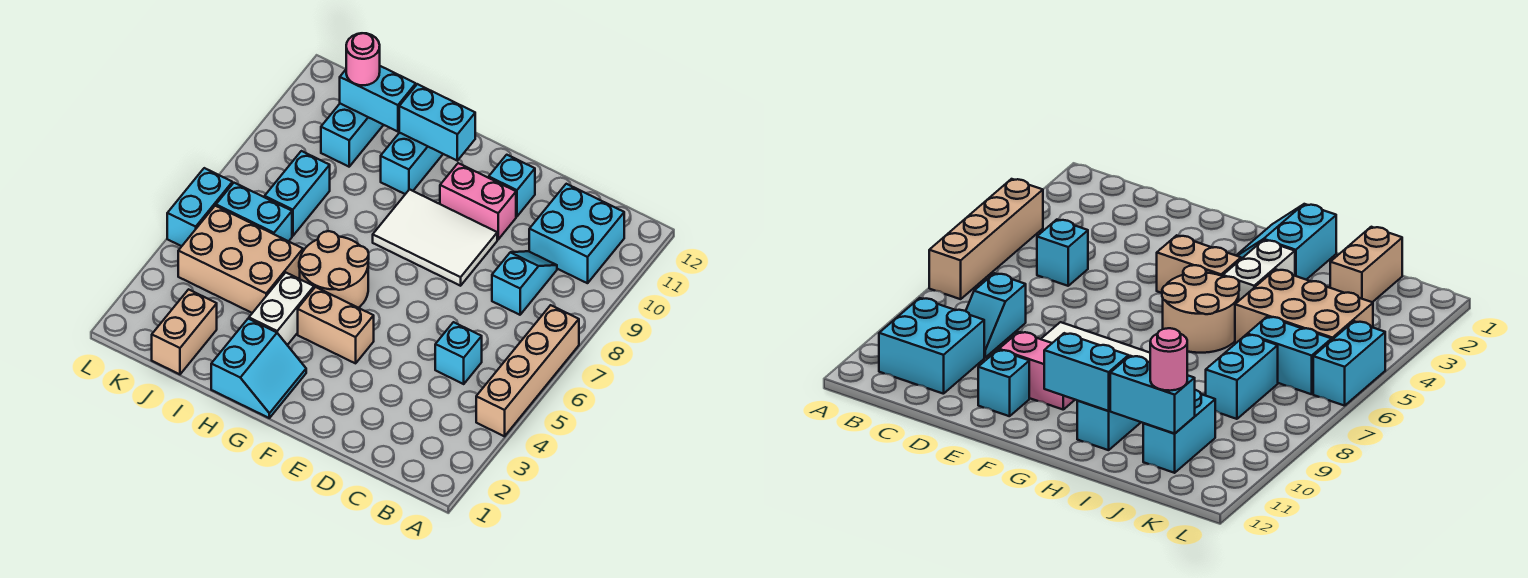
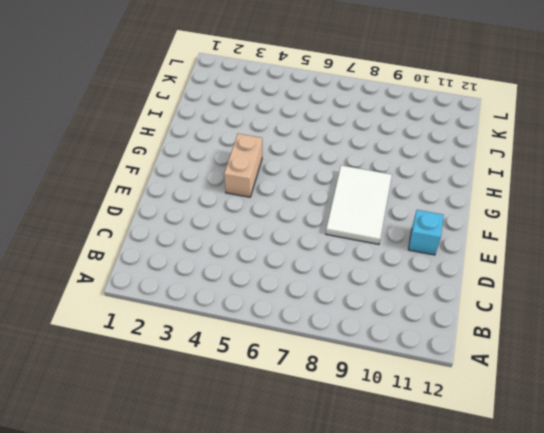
none -> tan 1x4 brick [476,305,579,436]
none -> cyan 2x2 brick [529,184,624,283]
none -> cyan 1x1 brick [435,322,482,384]

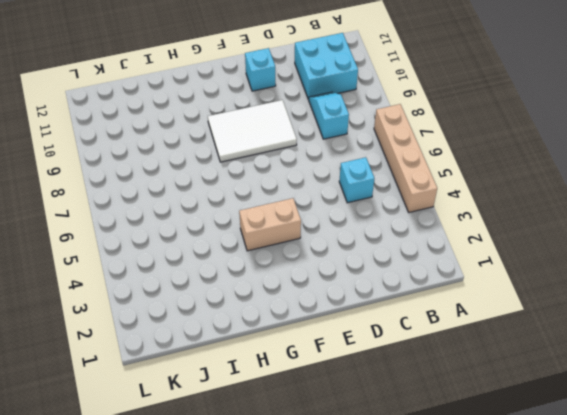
none -> pink 1x2 brick [440,163,516,239]
none -> cyan 2x2 slope [211,319,306,418]
none -> tan 2x2 round brick [299,231,369,308]

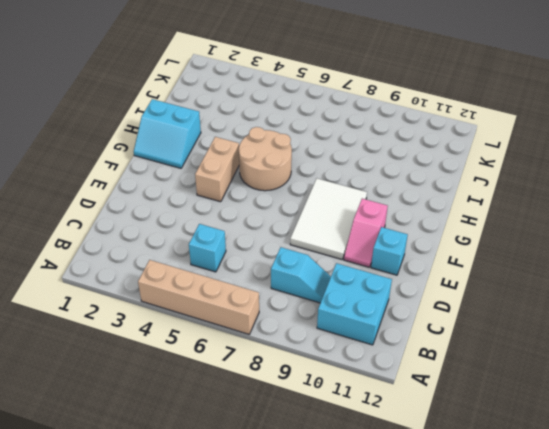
pink 1x2 slope [344,199,388,267] -> pink 1x2 brick [440,163,516,239]
none -> white 1x2 brick [249,273,314,345]
none -> cyan 1x2 brick [381,133,443,194]
none -> tan 2x3 brick [178,206,303,313]

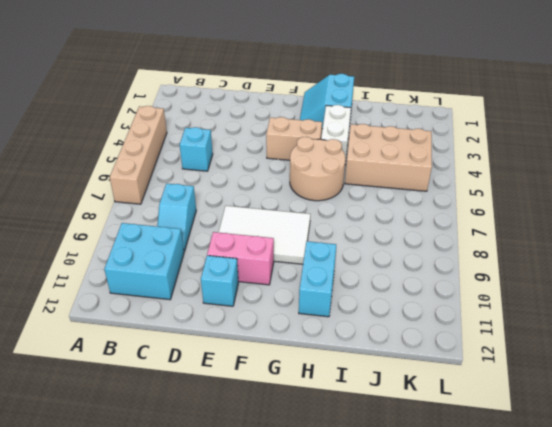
none -> tan 1x2 brick [152,289,217,374]
none -> cyan 1x2 brick [216,183,292,241]
none -> cyan 1x2 brick [265,151,330,236]

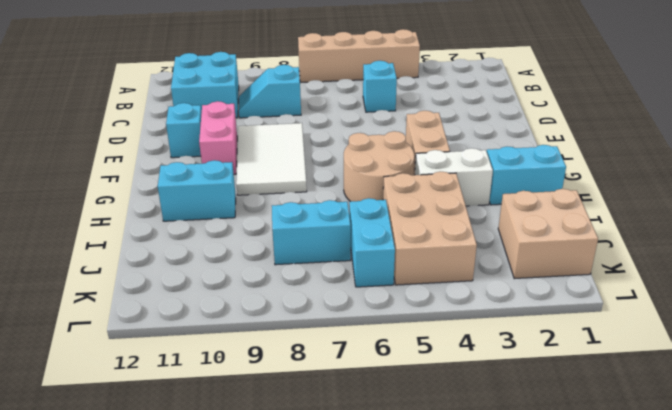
tan 2x2 brick [498,189,598,279] -> tan 1x2 brick [152,289,217,374]
none -> cyan 1x2 brick [321,104,383,167]
none -> cyan 1x2 brick [167,168,232,246]
none -> cyan 1x2 brick [399,84,475,161]

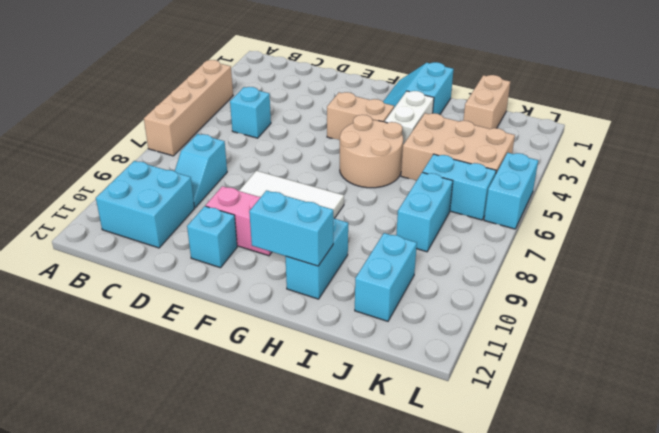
none -> cyan 1x2 brick [340,66,416,132]
none -> pink 1x1 round brick [346,33,380,85]

